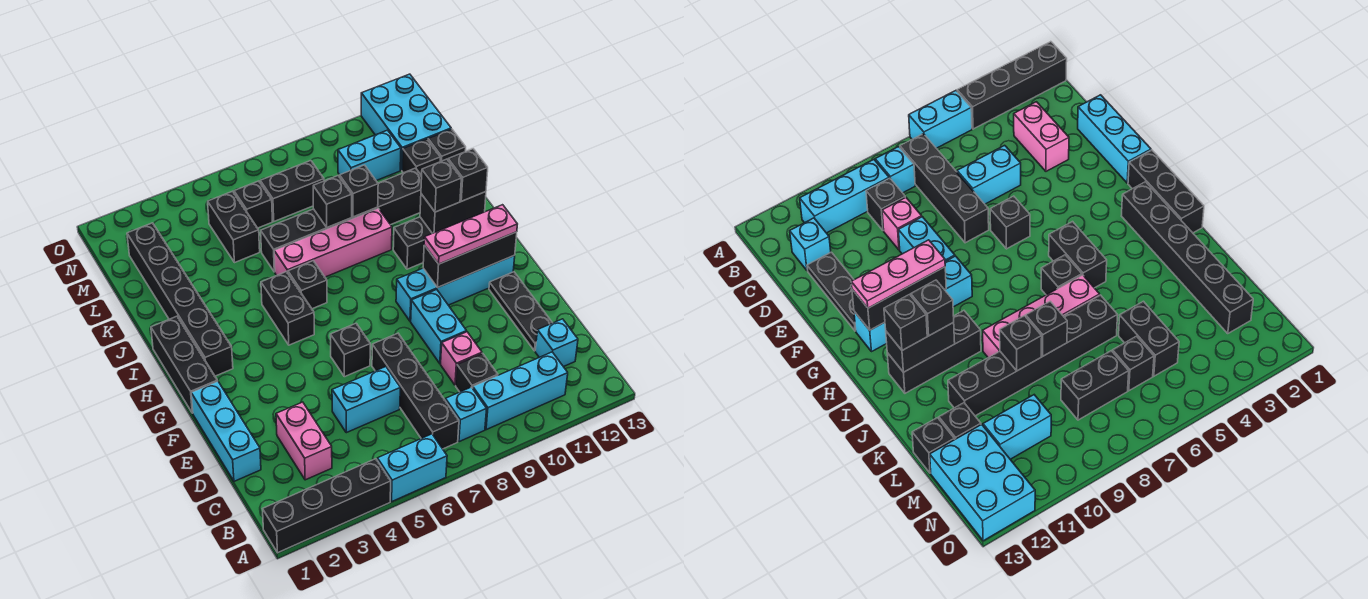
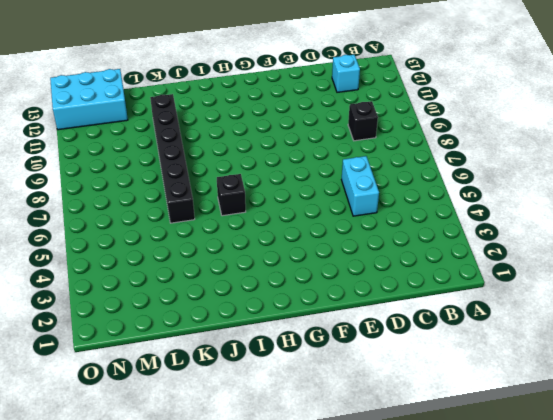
none -> black 1x4 brick [263,459,391,553]
none -> cyan 1x2 brick [377,434,447,501]
none -> black 1x4 brick [372,333,459,449]
none -> cyan 1x1 brick [445,387,487,442]

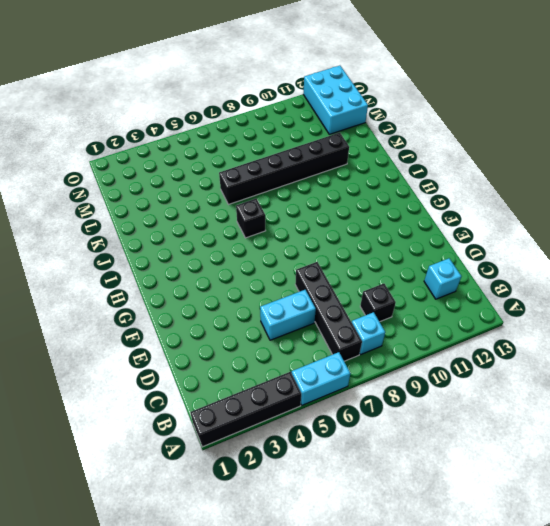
none -> cyan 1x3 brick [473,352,568,430]
none -> pink 1x2 brick [276,402,332,480]
none -> cyan 1x3 brick [191,381,261,481]
none -> pink 1x1 brick [441,332,482,385]

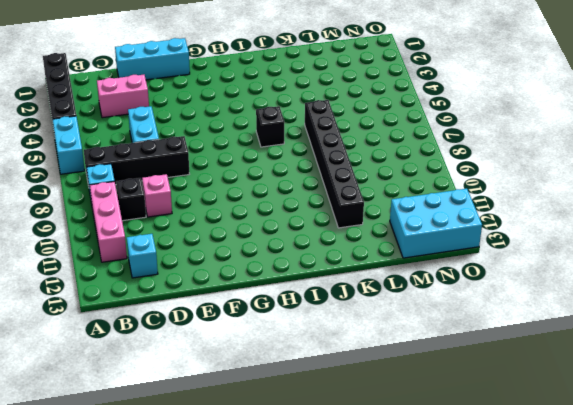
pink 1x3 brick [90,181,127,262] -> cyan 1x3 brick [473,352,568,430]
none -> black 1x3 plate [489,272,552,351]
none -> cyan 1x2 brick [411,289,467,364]
none -> black 1x1 brick [330,323,370,377]
none -> black 1x3 brick [151,316,217,413]

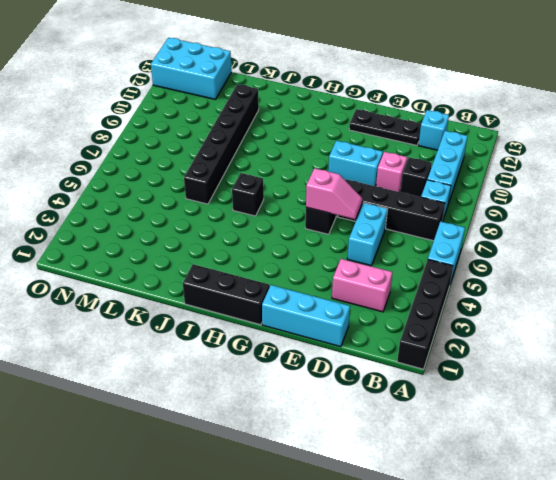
pink 1x2 slope [306,168,363,219] -> none
none -> cyan 1x4 brick [396,255,515,321]
none -> black 1x6 brick [127,223,233,376]
none -> black 1x2 brick [261,272,314,345]
none -> black 1x3 brick [393,217,432,269]

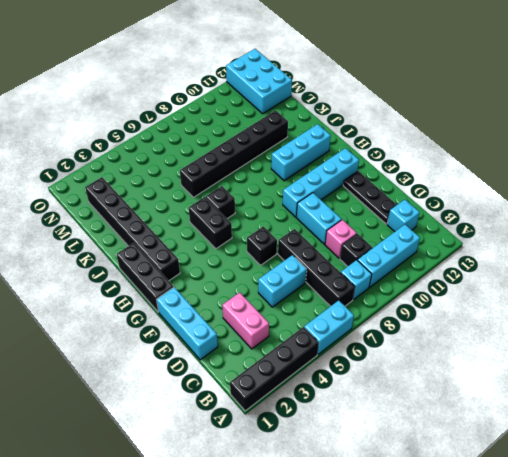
cyan 1x3 brick [271,124,331,181] -> black 1x3 brick [393,217,432,269]
none -> pink 1x4 brick [274,208,392,277]
none -> black 1x2 brick [208,191,260,263]
none -> black 1x1 brick [402,139,440,176]
none -> black 1x1 brick [428,129,466,162]

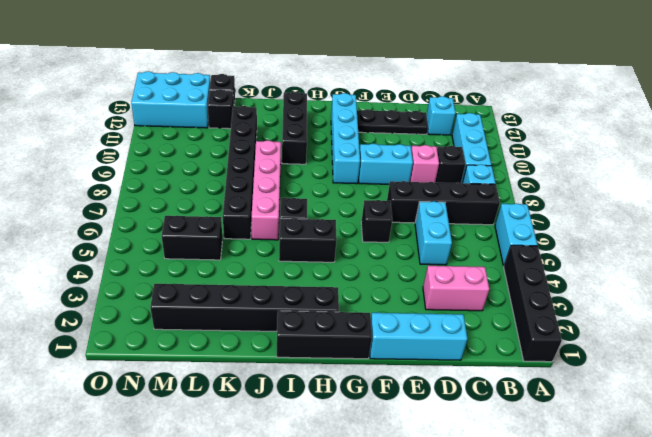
none -> black 1x1 brick [234,181,273,228]
none -> black 1x2 brick [260,161,324,221]
none -> cyan 1x2 brick [338,130,401,181]
none -> black 1x3 brick [423,232,517,288]

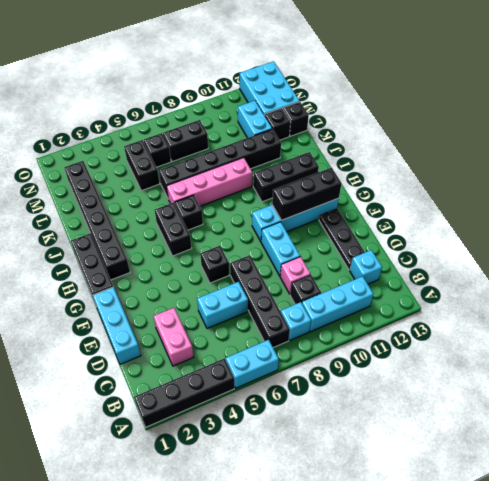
cyan 1x2 brick [238,101,272,138] -> cyan 1x2 brick turned to [338,130,401,181]
none -> black 1x2 brick [420,192,486,233]
none -> black 1x1 brick [313,176,352,227]
none -> black 1x1 brick [340,165,378,217]
none -> pink 1x3 plate [424,205,517,264]

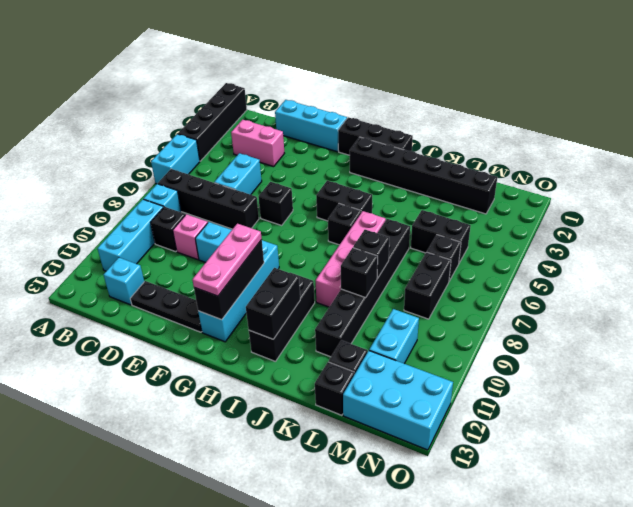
none -> black 1x1 brick [421,159,461,212]
none -> black 1x1 brick [448,149,488,201]

